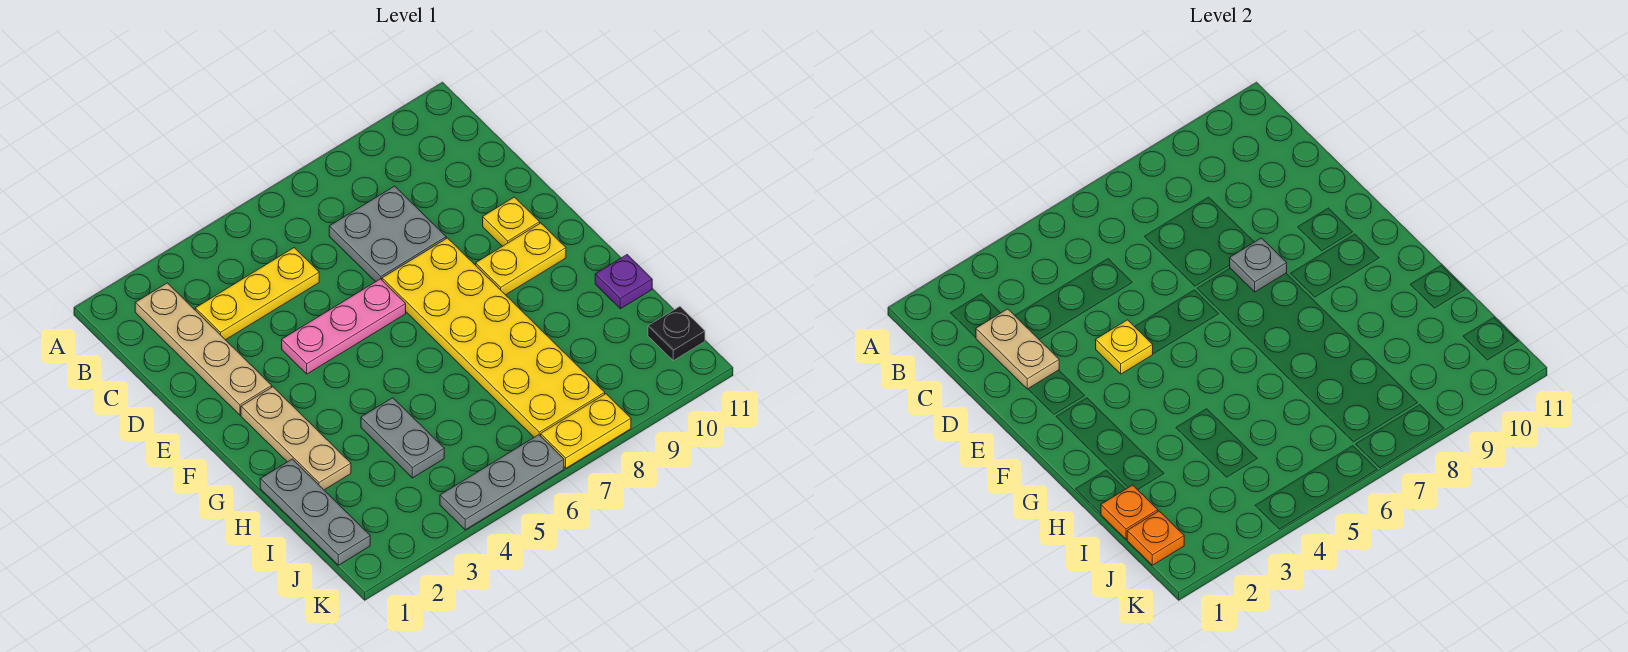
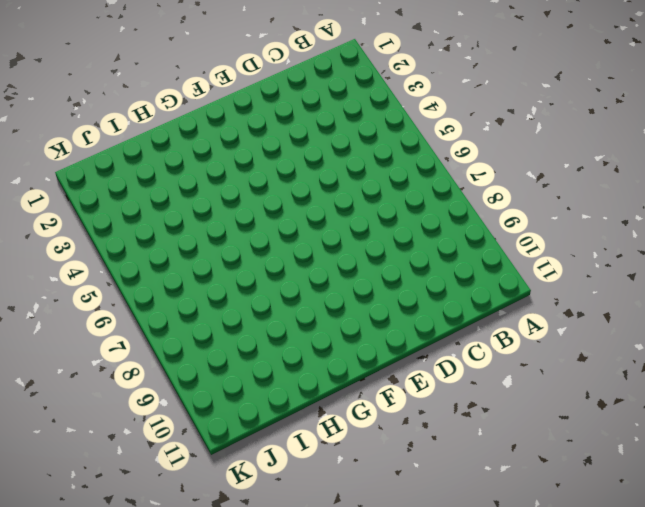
none -> tan 1x4 plate [135,283,272,415]
none -> yellow 1x3 plate [195,248,319,340]
none -> grey 2x2 plate [329,186,446,282]

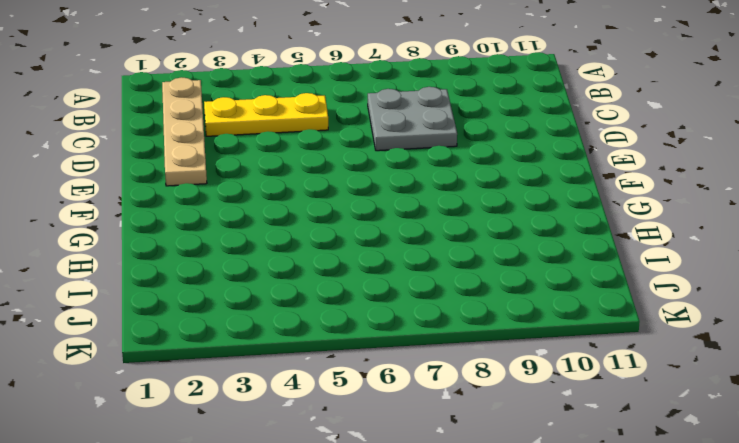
none -> pink 1x3 plate [282,279,406,374]
none -> yellow 2x6 plate [382,238,605,437]
none -> yellow 1x1 plate [483,197,540,246]

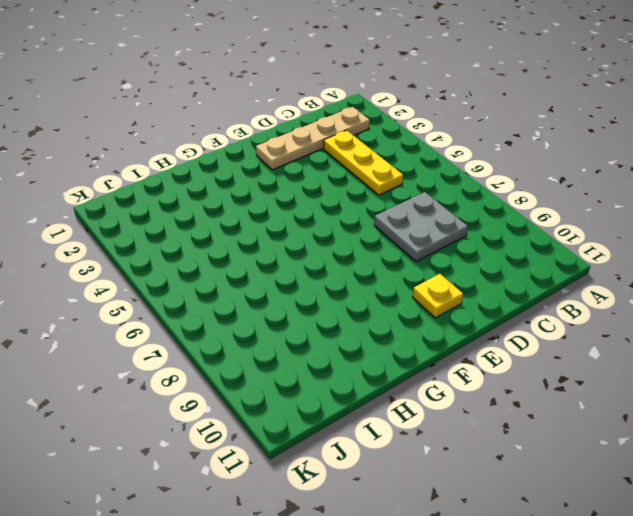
none -> pink 1x3 plate [282,279,406,374]
none -> yellow 2x6 plate [382,238,605,437]
none -> tan 1x3 plate [241,387,351,490]

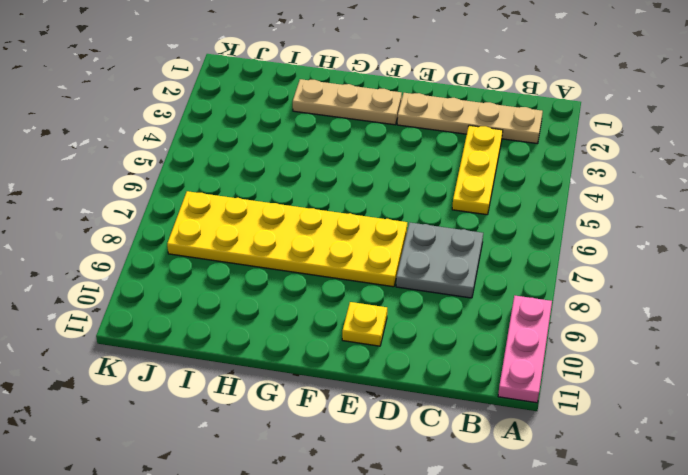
pink 1x3 plate [498,296,552,403] -> pink 1x3 plate moved to [282,279,406,374]
none -> yellow 1x2 plate [476,223,566,295]
none -> grey 1x3 plate [260,459,370,565]
none -> grey 1x2 plate [361,398,444,478]

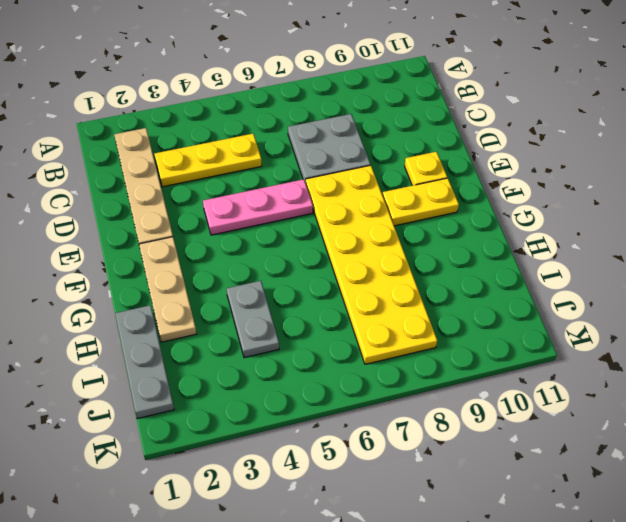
none -> purple 1x1 plate [595,255,652,309]
none -> black 1x1 plate [648,307,705,361]
none -> grey 1x3 plate [440,435,564,530]

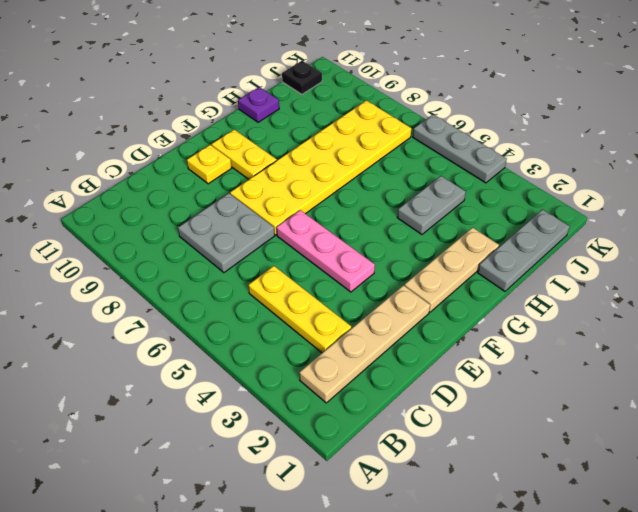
none -> yellow 1x2 plate [541,394,631,468]
none -> tan 1x2 plate [976,309,1059,389]
none -> yellow 1x1 plate [1096,320,1153,374]

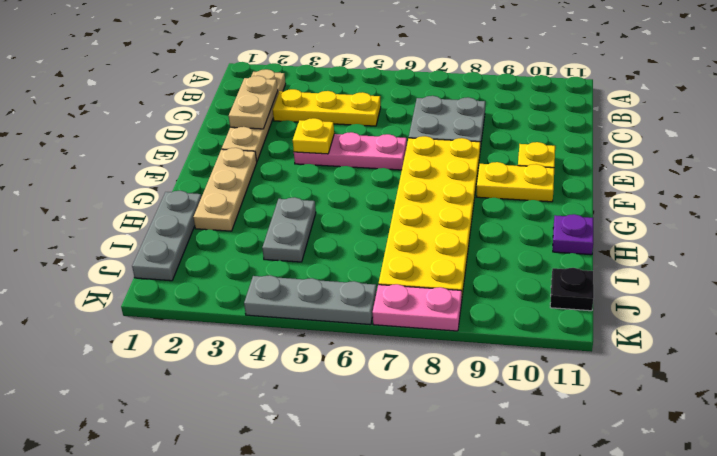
pink 1x2 plate [372,284,462,331] -> yellow 1x2 plate [541,394,631,468]
none -> grey 1x1 plate [1230,238,1287,292]
none -> orange 1x1 plate [1101,485,1158,539]
none -> orange 1x1 plate [1127,511,1184,565]

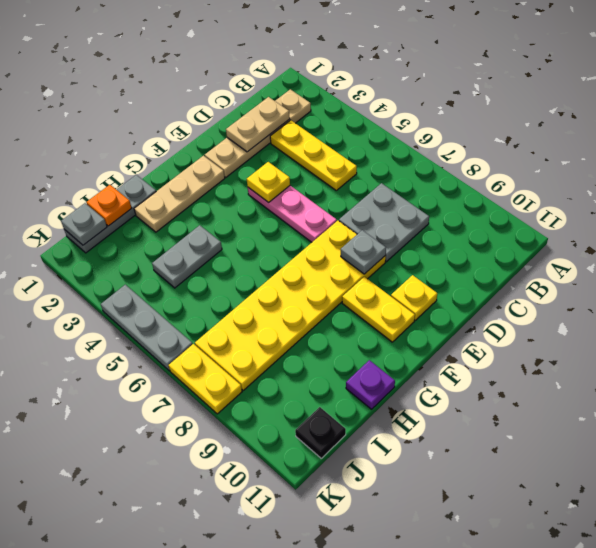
grey 1x1 plate [61,203,107,245] -> orange 1x1 plate [1127,511,1184,565]

